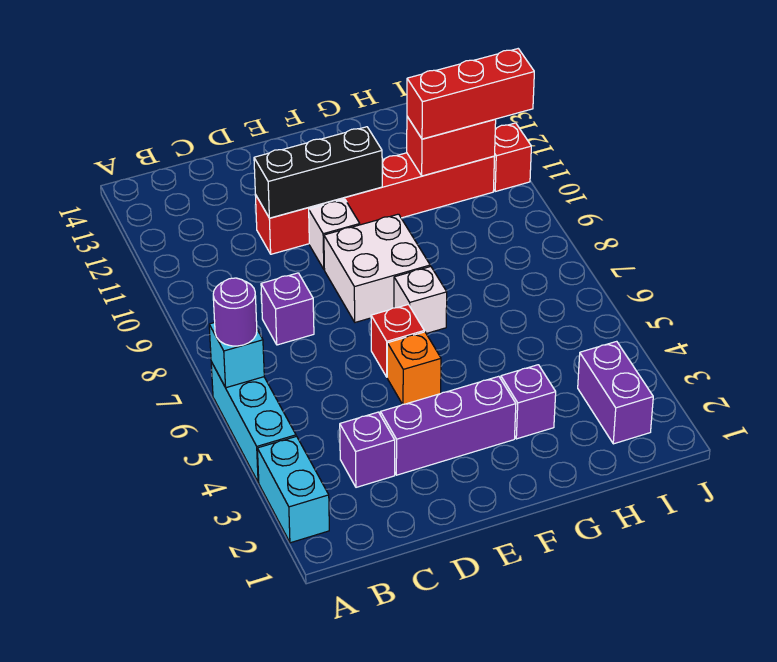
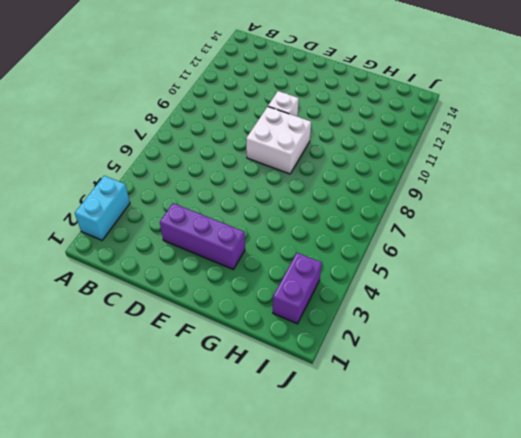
none -> cyan 1x3 brick [211,362,296,482]
none -> purple 1x1 brick [340,412,395,487]
none -> purple 1x1 brick [261,273,314,345]

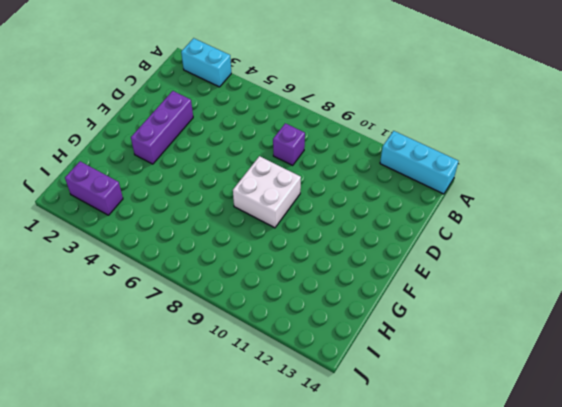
cyan 1x3 brick [380,131,458,194] -> cyan 1x3 brick moved to [211,362,296,482]
none -> purple 1x1 brick [340,412,395,487]
none -> red 1x6 brick [255,153,495,254]
none -> orange 1x1 brick [387,332,441,404]

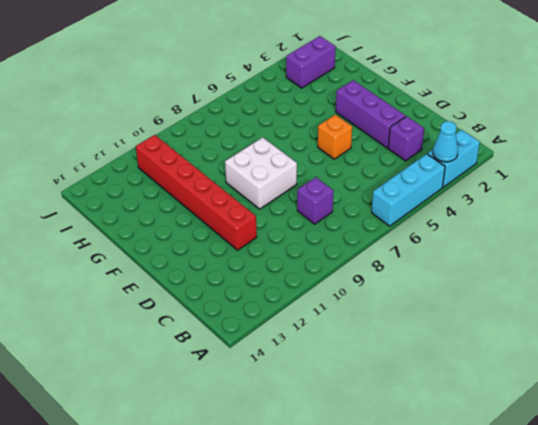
cyan 1x1 cone [433,121,458,162] -> none
none -> red 1x1 brick [371,305,424,377]
none -> white 1x1 brick [309,199,360,269]
none -> white 1x1 brick [394,266,447,334]

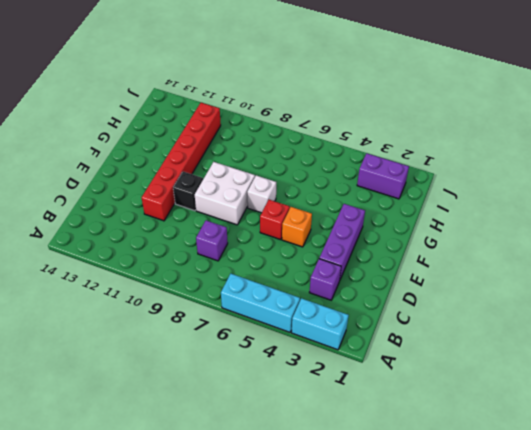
black 1x1 brick [173,172,203,211] -> white 1x1 brick [309,199,360,269]
none -> purple 1x1 brick [501,365,556,439]
none -> red 1x1 brick [494,123,531,191]
none -> cyan 1x1 brick [209,323,264,388]

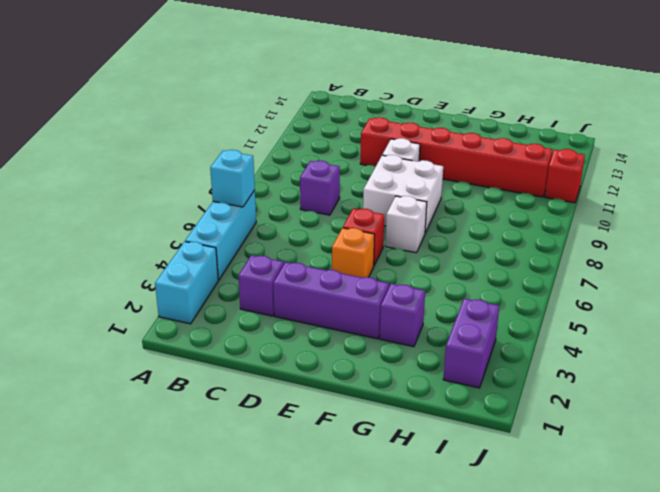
none -> black 1x3 brick [254,127,382,218]
none -> red 1x2 brick [407,117,496,176]
none -> purple 1x1 round brick [213,278,257,346]

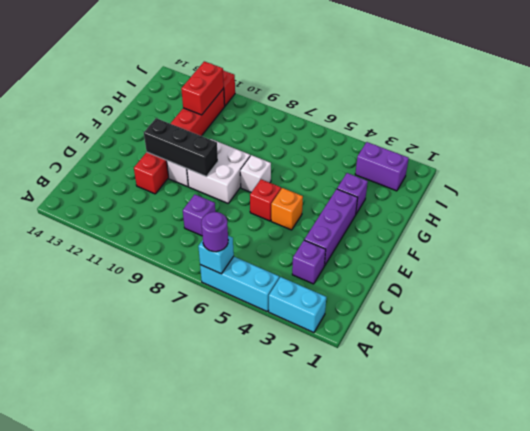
black 1x3 brick [144,118,218,177] -> black 1x3 brick turned to [254,127,382,218]
none -> red 1x3 brick [407,49,534,139]

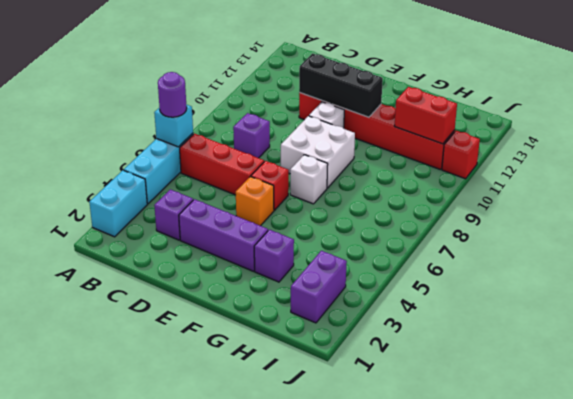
red 1x3 brick [180,134,264,195] -> red 1x3 brick moved to [407,49,534,139]

